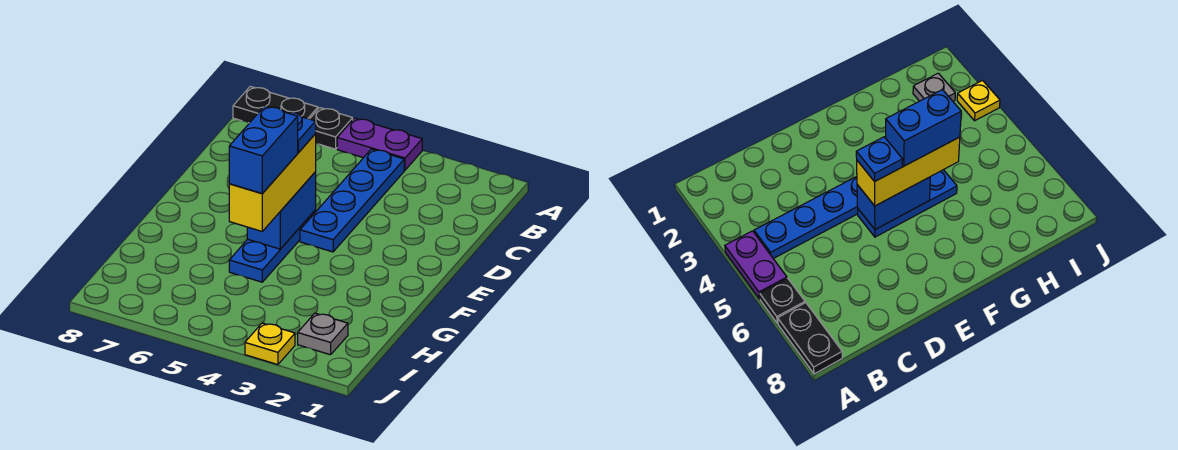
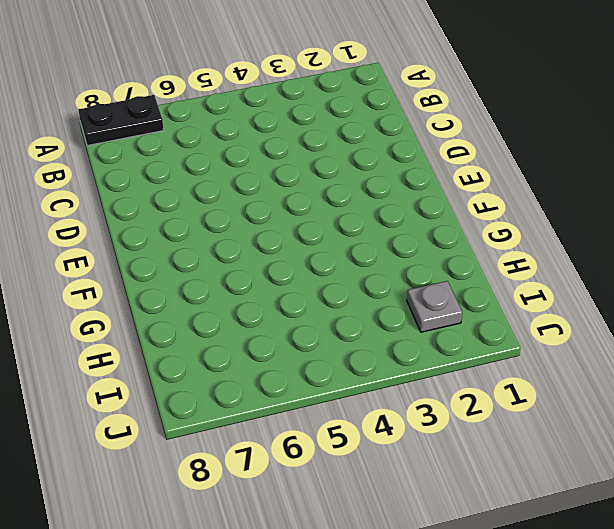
none -> purple 1x2 plate [337,118,422,170]
none -> black 1x1 plate [310,108,353,149]

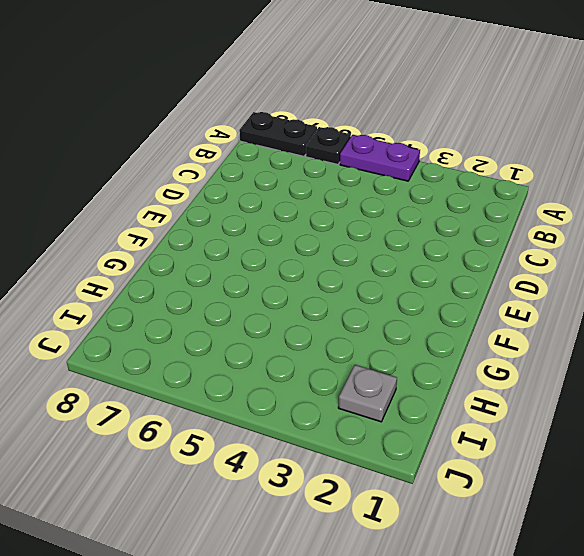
none -> blue 1x4 plate [300,149,404,252]
none -> blue 1x3 plate [229,210,316,282]

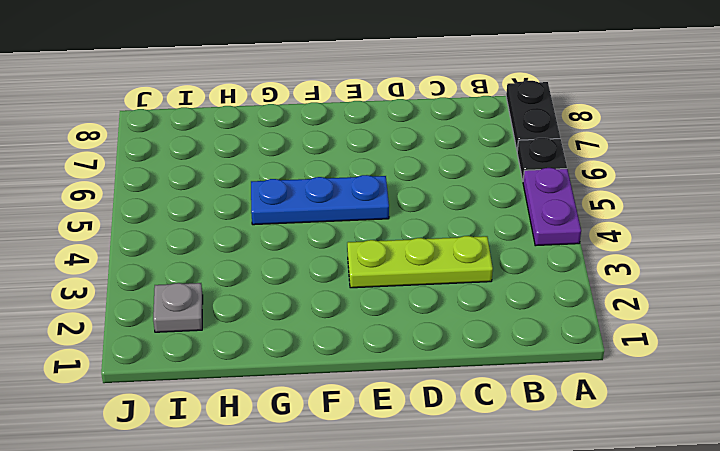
lime 1x3 plate [347,236,493,288] -> none
none -> blue 1x4 plate [300,149,404,252]
none -> yellow 1x1 plate [245,323,295,365]

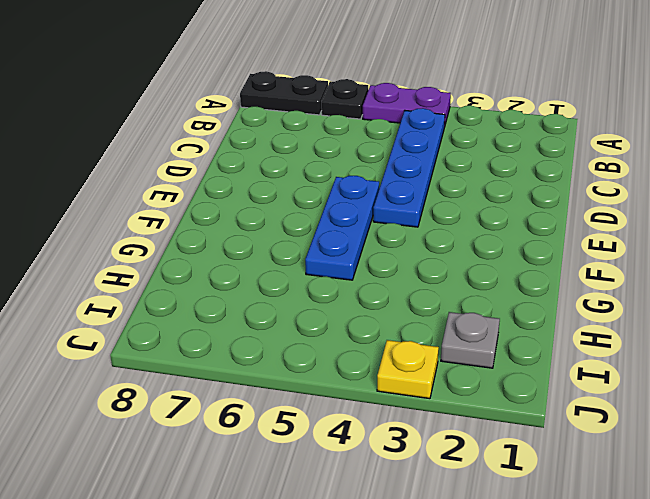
none -> blue 1x2 brick [247,172,316,249]
none -> yellow 1x3 brick [229,134,316,231]

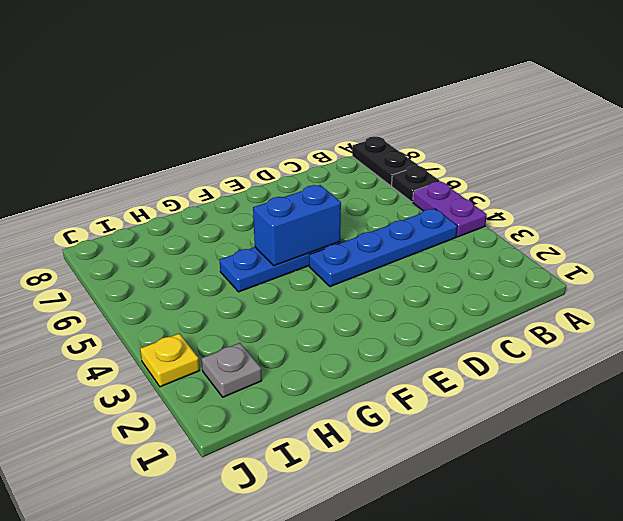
none -> yellow 1x3 brick [229,134,316,231]
none -> blue 1x1 plate [283,111,316,153]

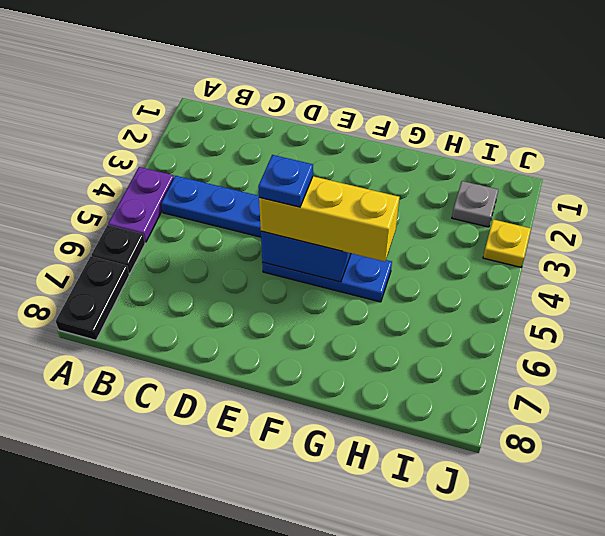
none -> blue 1x2 brick [229,106,298,194]

